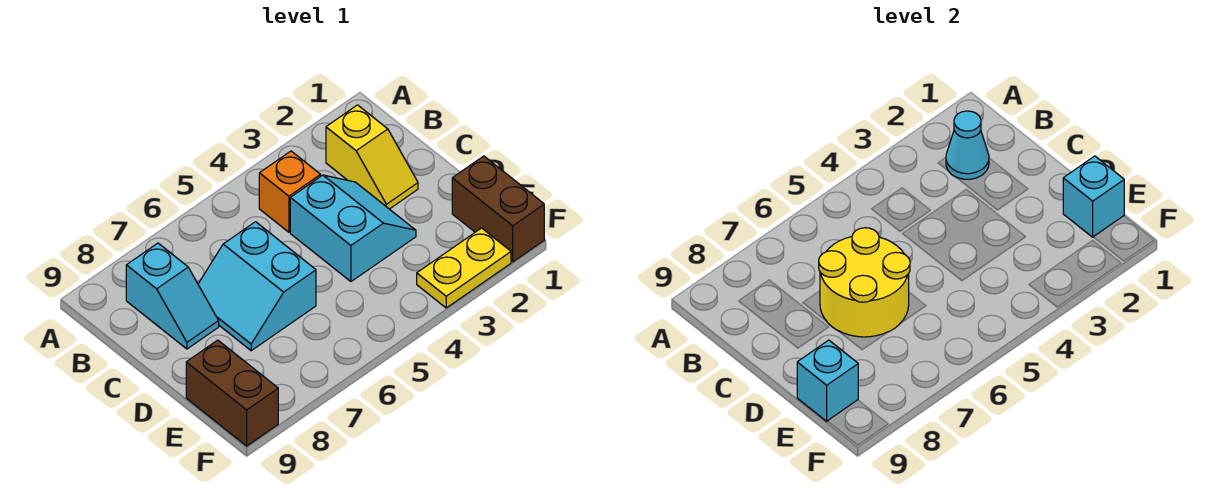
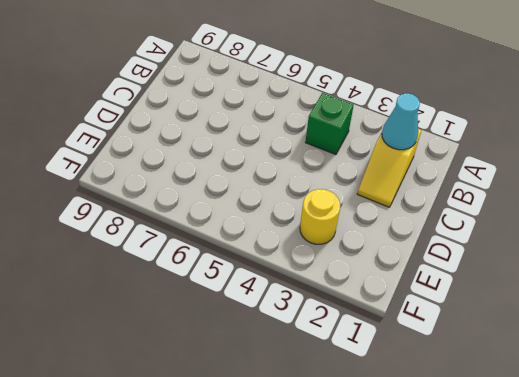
green 1x1 brick [305,93,354,155] -> orange 1x1 brick [259,151,321,232]
yellow 1x1 round brick [300,189,340,244] -> none
none -> cyan 1x2 slope [126,243,219,349]
none -> cyan 2x2 slope [290,175,416,282]
none -> cyan 2x2 slope [198,222,316,351]

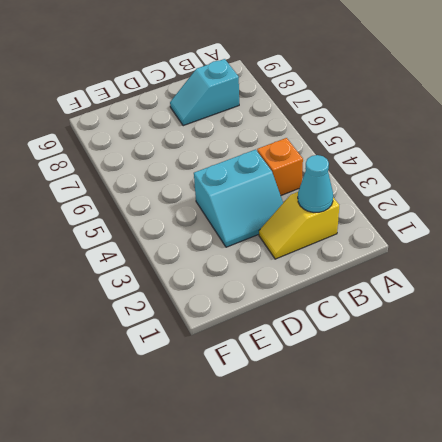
none -> cyan 2x2 slope [198,222,316,351]
none -> brown 1x2 brick [452,156,544,262]
none -> brown 1x2 brick [186,340,278,446]

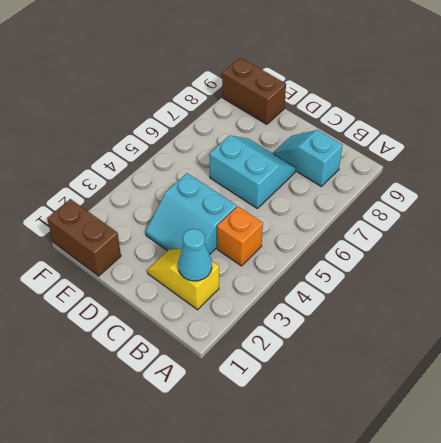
none -> yellow 1x2 plate [417,228,511,308]
none -> yellow 2x2 round brick [819,228,910,337]
none -> cyan 1x1 brick [1063,156,1124,237]

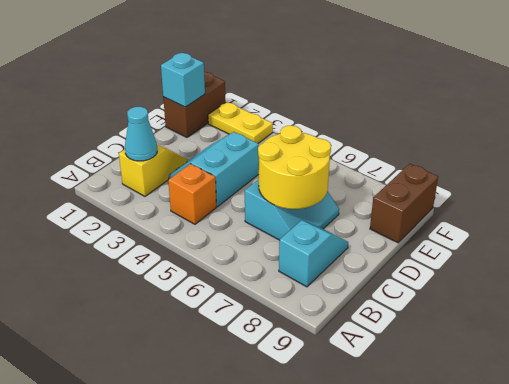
none -> cyan 1x1 brick [797,340,858,421]

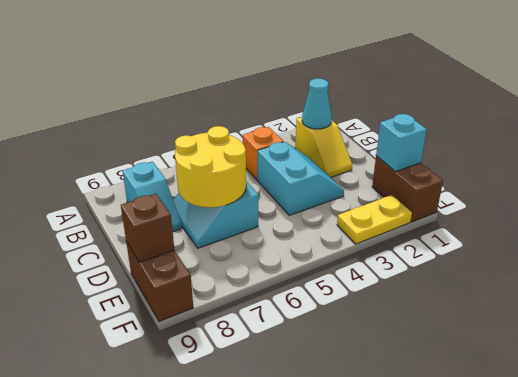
brown 1x1 brick [121,194,174,263] -> cyan 1x1 brick [797,340,858,421]

